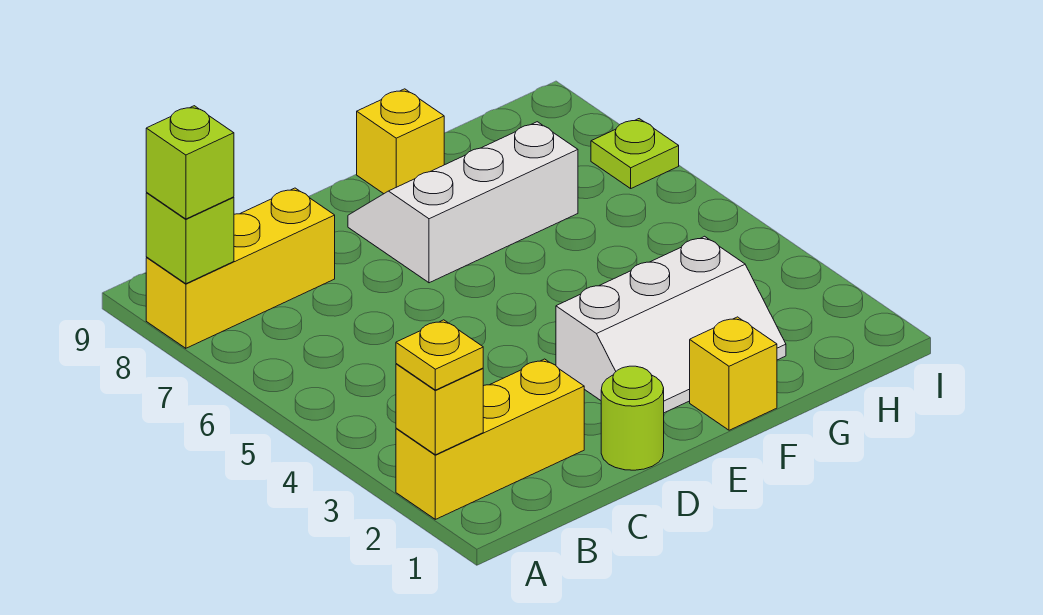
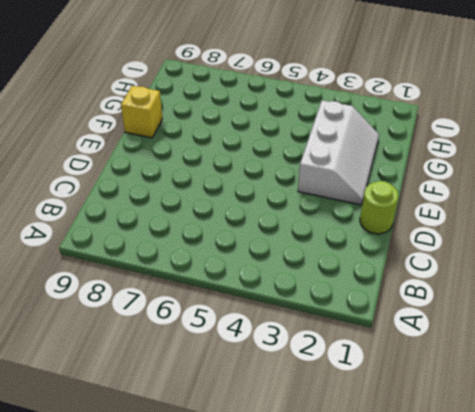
none -> yellow 1x3 brick [396,359,584,519]
none -> yellow 1x3 brick [146,188,335,348]
none -> white 2x3 slope [348,122,578,283]

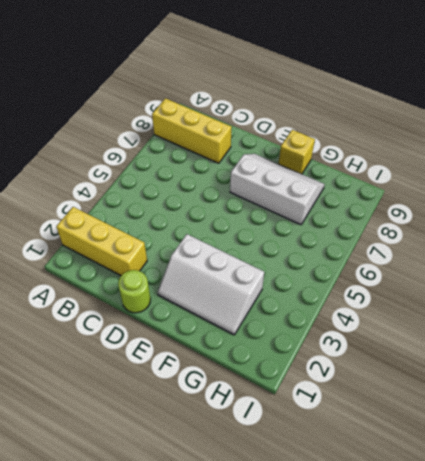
none -> yellow 1x1 brick [690,317,777,430]
none -> lime 1x1 plate [591,119,679,188]
none -> yellow 1x1 brick [396,364,483,455]

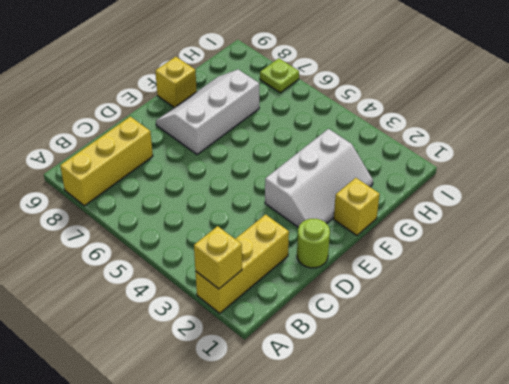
none -> lime 1x1 brick [146,193,234,284]
none -> yellow 1x1 plate [396,320,483,390]
none -> lime 1x1 brick [146,106,234,219]

